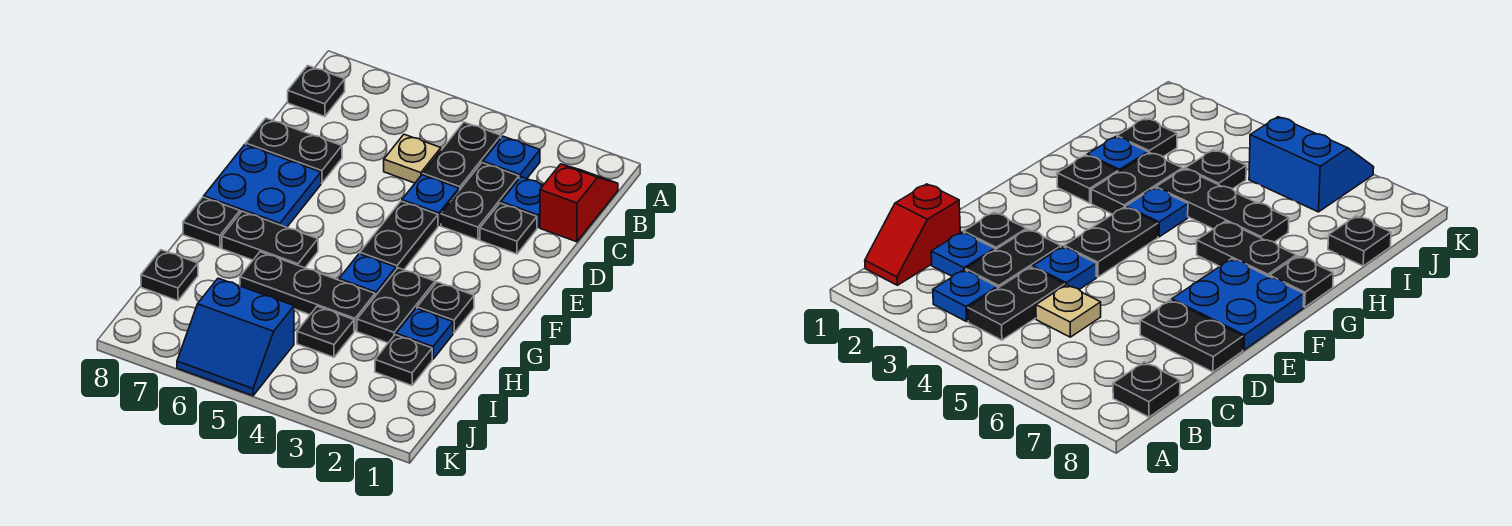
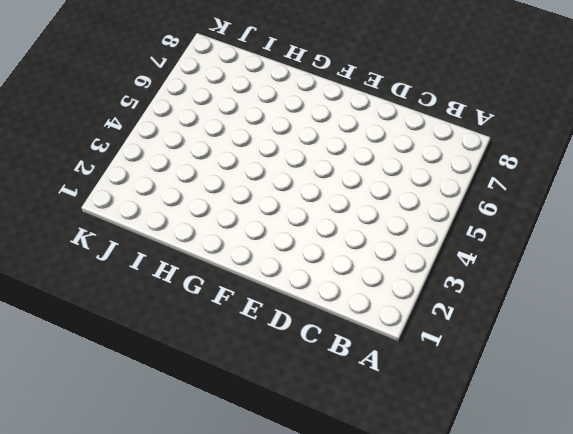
none -> red 1x2 slope [540,164,618,242]
none -> blue 1x1 plate [483,136,540,179]
none -> black 1x2 plate [423,122,501,191]

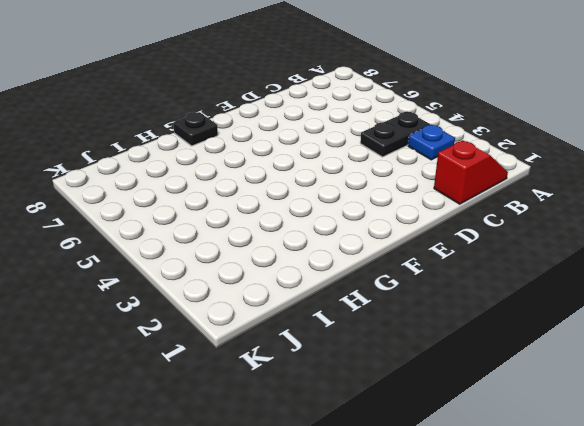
none -> black 1x1 plate [288,66,345,117]
none -> blue 1x1 plate [501,177,543,228]
none -> black 1x2 plate [441,163,519,240]

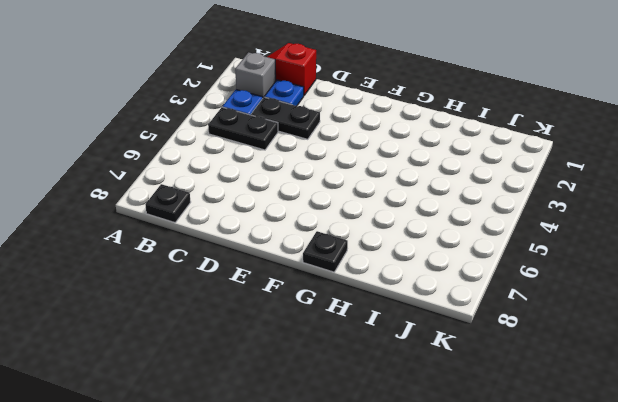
grey 1x1 brick [235,52,276,97] -> none
none -> tan 1x1 plate [384,134,441,183]
none -> black 1x1 plate [480,203,537,254]
none -> blue 1x1 plate [402,175,459,226]

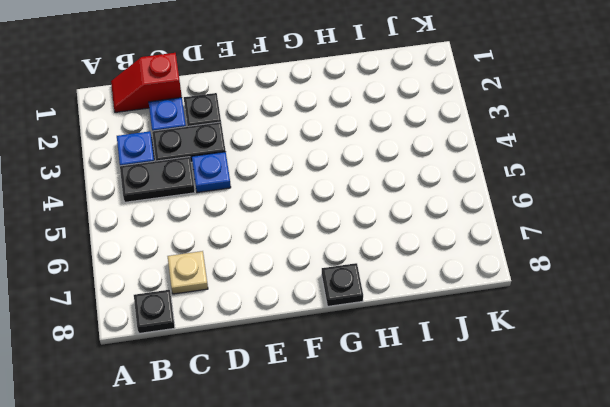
tan 1x1 plate [168,251,208,294] -> tan 1x1 plate moved to [384,134,441,183]
none -> black 1x2 plate [246,118,342,183]
none -> black 1x2 plate [360,201,438,270]
none -> blue 2x2 plate [204,145,321,227]

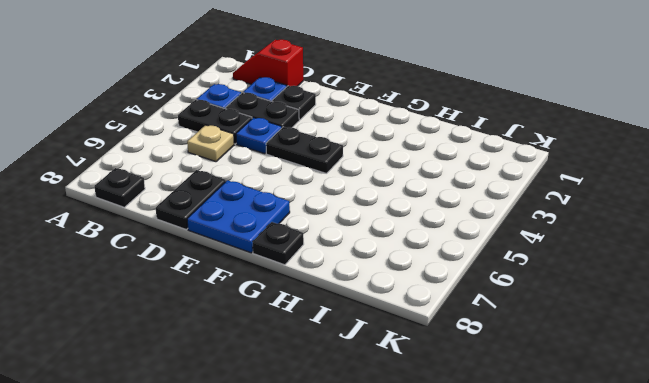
none -> black 1x1 plate [417,282,474,333]
none -> black 1x2 plate [357,268,435,343]
none -> blue 1x1 plate [339,254,396,296]

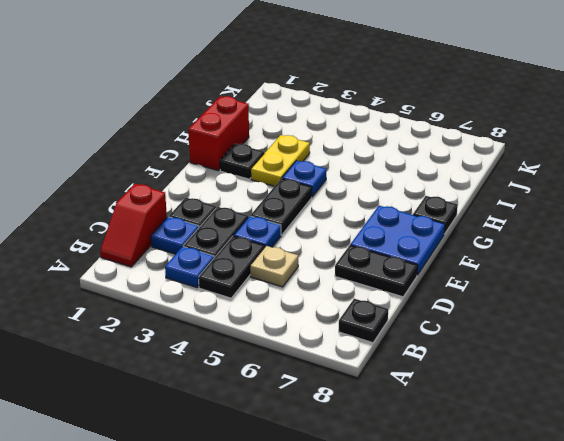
red 1x2 brick [189,96,249,171] -> none
yellow 1x2 plate [251,135,310,186] -> black 1x2 plate [357,268,435,343]
none -> black 1x2 plate [222,211,318,268]
none -> blue 1x1 plate [396,308,453,359]
none -> black 1x3 plate [240,252,375,331]

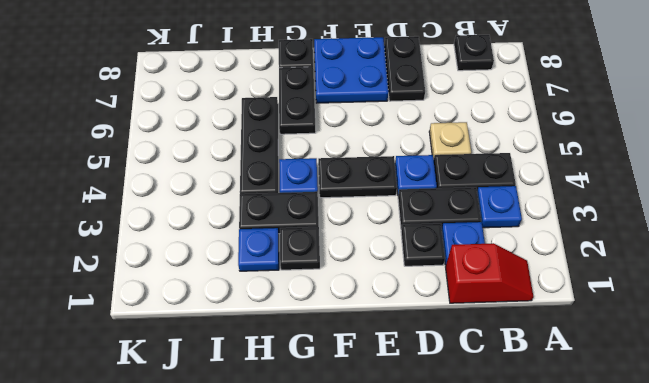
none -> black 1x1 plate [375,335,432,385]
none -> black 1x1 plate [297,306,354,357]
none -> black 1x1 plate [141,250,198,301]

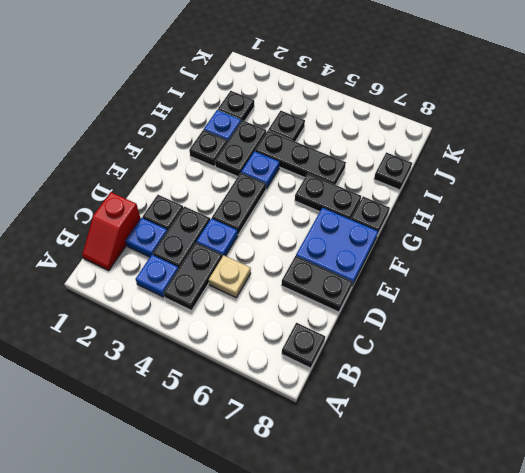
none -> blue 2x2 slope [177,278,294,396]

